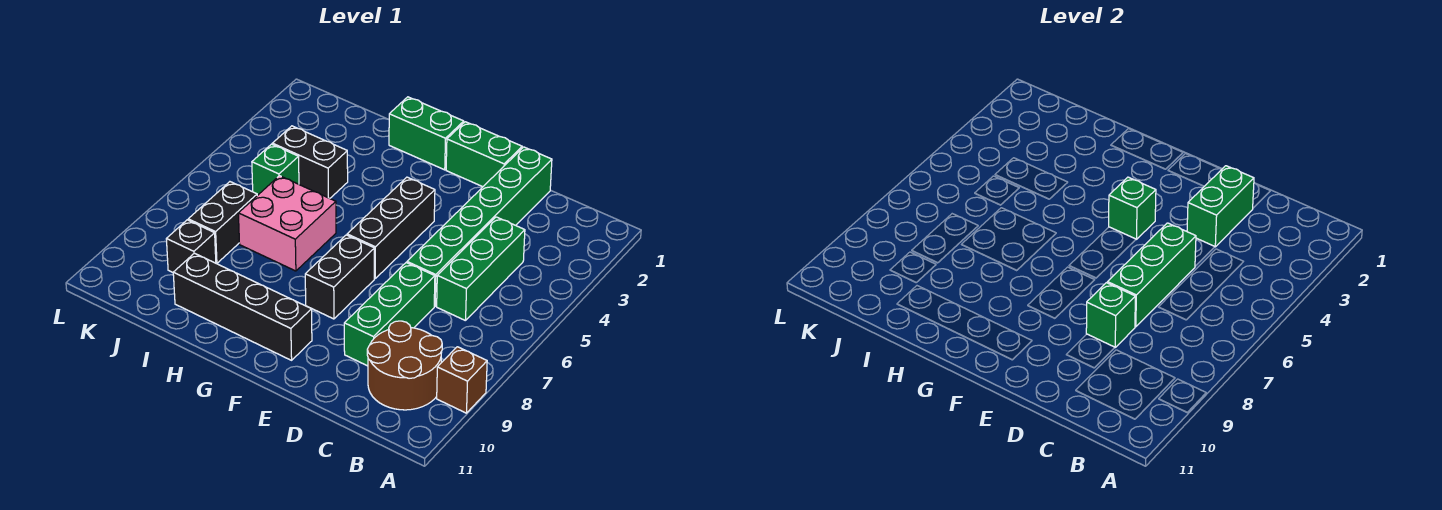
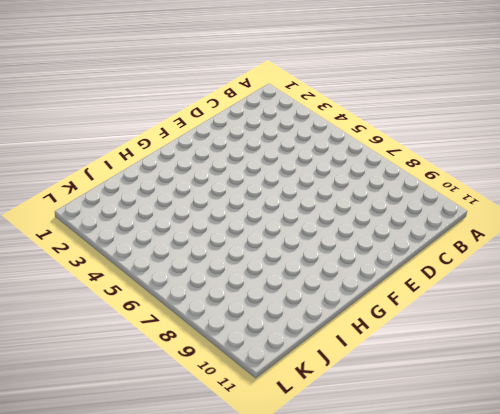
none -> brown 1x1 brick [437,347,487,413]
none -> brown 2x2 round brick [367,321,442,410]
none -> green 1x3 brick [437,217,525,321]

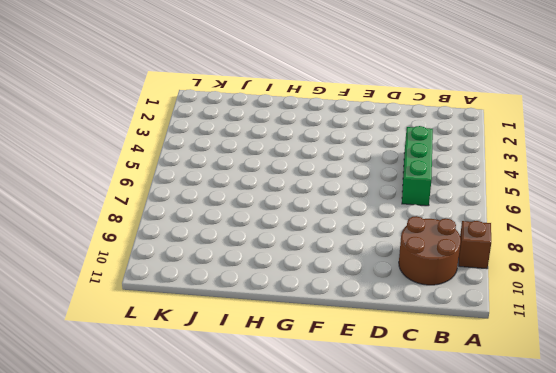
none -> green 1x6 brick [407,147,552,306]
none -> green 1x3 brick [344,263,435,366]
none -> green 1x2 brick [446,122,522,187]

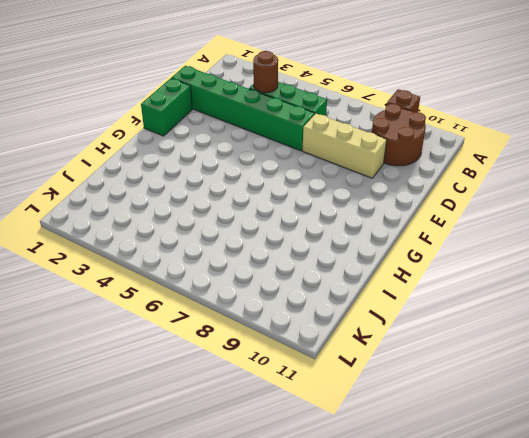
brown 1x1 round brick [253,51,278,93] -> none
tan 1x3 brick [302,114,387,178] -> green 1x3 brick [344,263,435,366]
none -> black 1x3 brick [347,177,435,278]
none -> black 1x2 brick [305,235,374,319]
none -> black 1x4 brick [173,253,312,360]

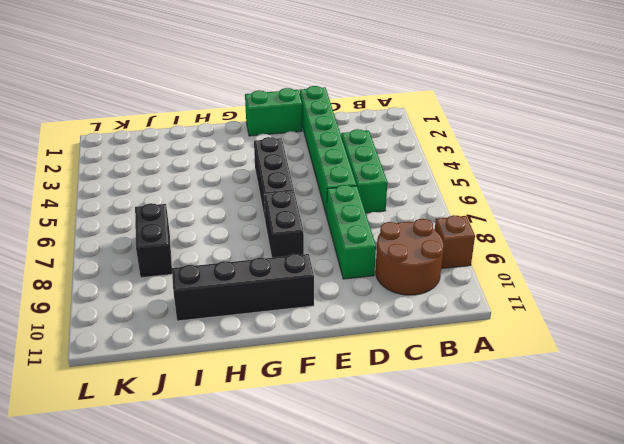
none -> green 1x2 brick [389,97,464,170]
none -> pink 2x2 brick [238,176,336,271]
none -> black 1x2 brick [272,126,348,198]

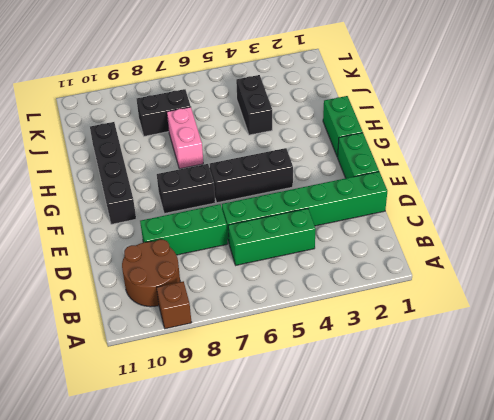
pink 1x2 brick [167,107,203,169] -> pink 2x2 brick [238,176,336,271]
none -> green 1x1 brick [252,144,299,196]
none -> black 1x1 brick [166,220,216,272]
none -> green 1x2 brick [1187,166,1254,247]

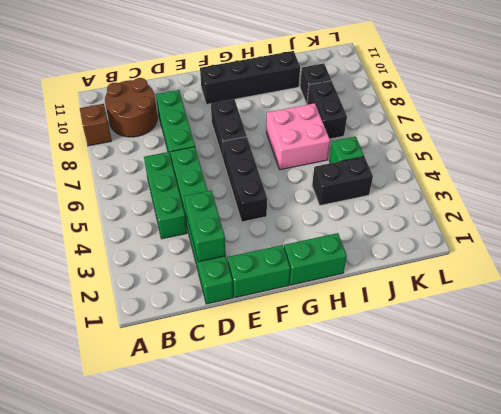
none -> green 1x3 brick [1107,223,1196,327]
none -> green 1x1 brick [1086,283,1135,347]
none -> green 1x1 brick [1109,177,1156,239]

